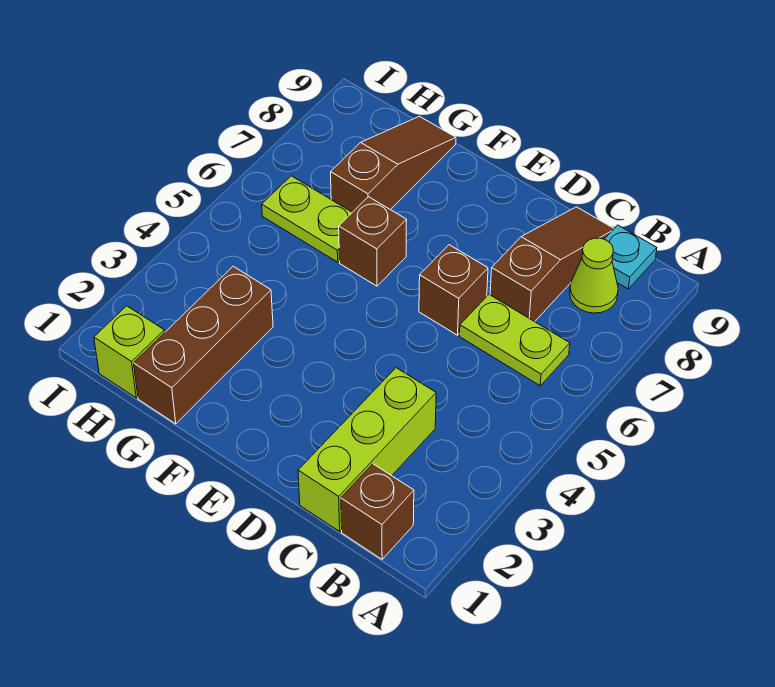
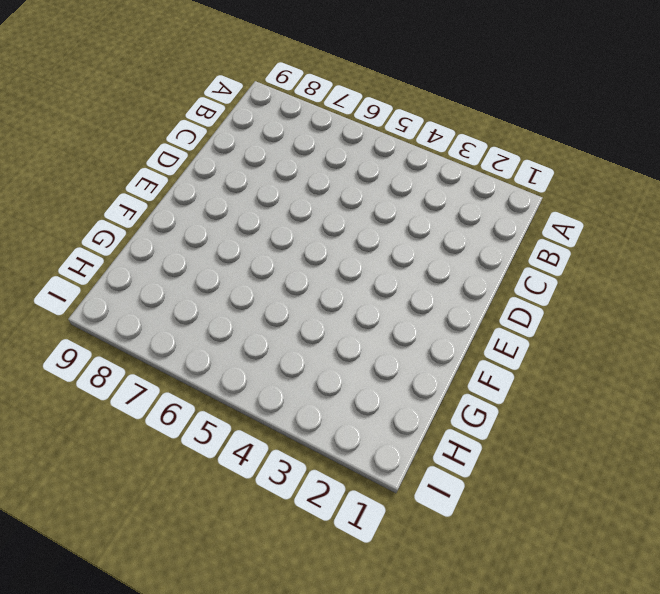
none -> brown 1x1 brick [341,464,414,559]
none -> lime 1x2 plate [460,295,570,386]
none -> lime 1x1 cone [570,238,618,313]

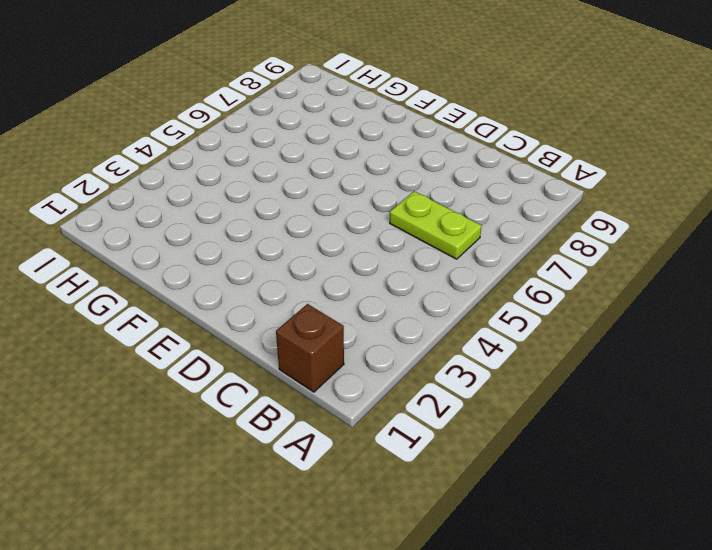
none -> lime 1x1 cone [570,238,618,313]
none -> cyan 1x1 plate [605,225,657,289]
none -> lime 1x3 brick [298,368,436,531]

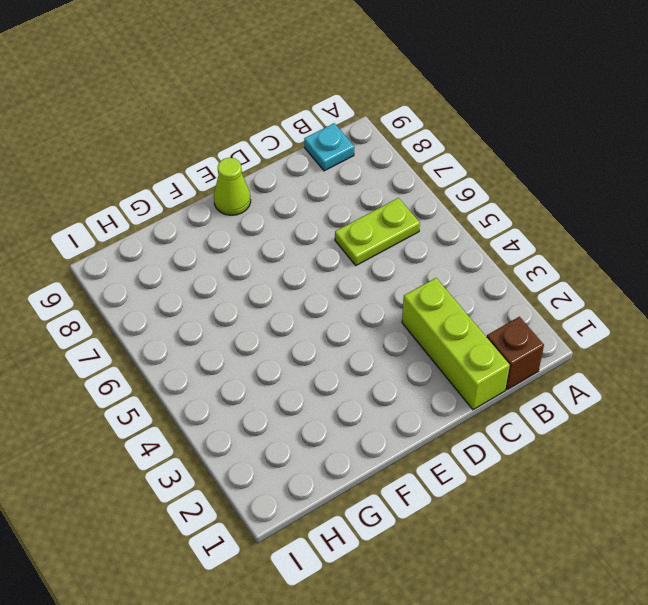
lime 1x1 cone [214,158,251,215] -> lime 1x1 cone moved to [570,238,618,313]
none -> brown 1x3 slope [490,207,614,322]
none -> brown 1x1 brick [419,245,488,335]
none -> brown 1x1 brick [339,197,407,286]

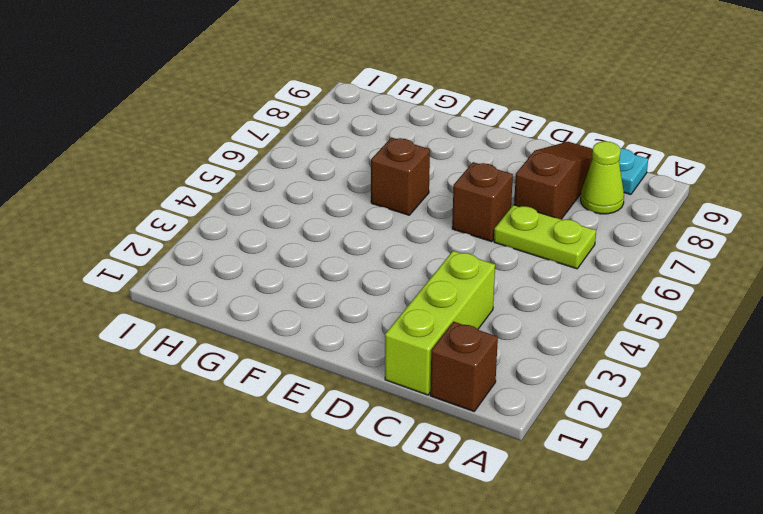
none -> brown 1x3 brick [134,266,273,424]
none -> lime 1x2 plate [262,176,352,262]
none -> brown 1x3 slope [331,116,456,212]

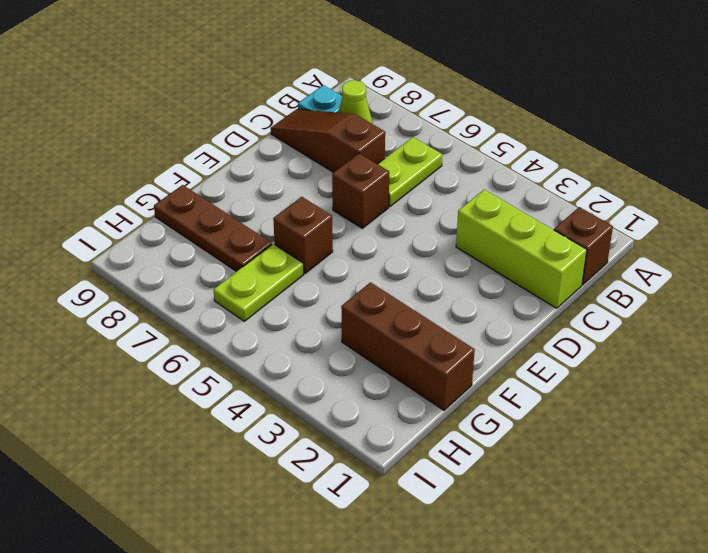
brown 1x3 plate [154,185,272,272] -> brown 1x3 slope [331,116,456,212]
none -> lime 1x1 brick [94,306,165,398]

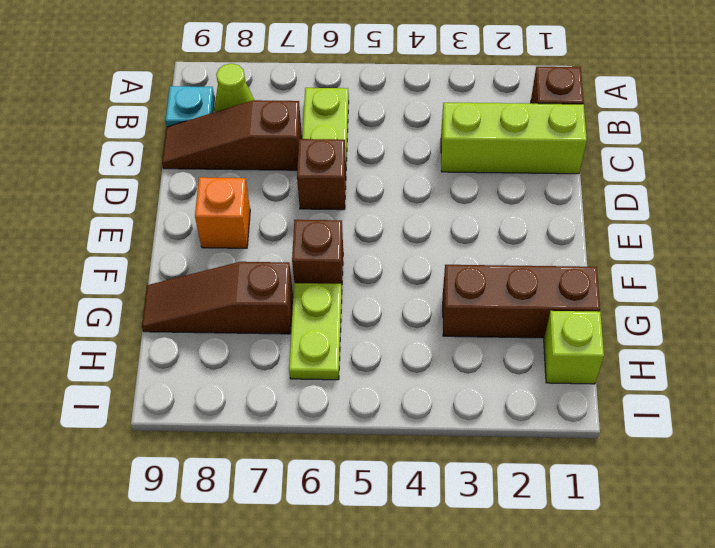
orange 1x1 brick [195,177,250,248] -> none

